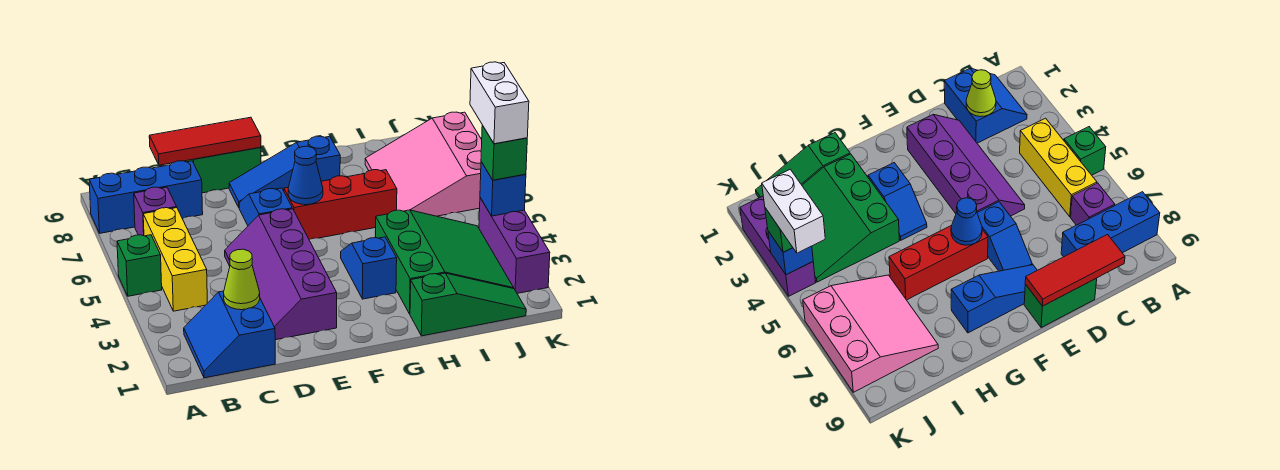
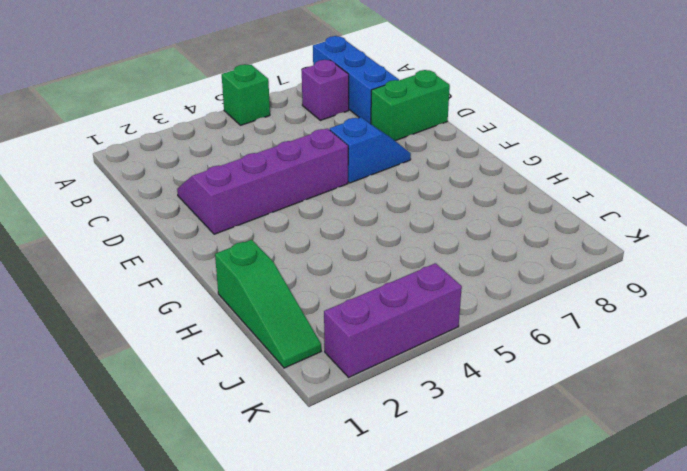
green 1x2 brick [371,70,450,141] -> green 1x2 brick turned to [185,147,261,193]
none -> blue 2x2 slope [184,291,275,378]
none -> yellow 1x3 brick [143,208,207,311]
none -> blue 1x3 slope [229,136,340,207]

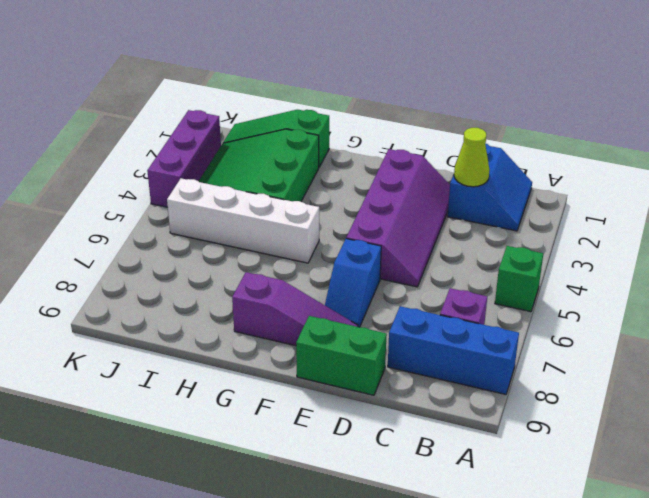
purple 1x3 slope [232,272,358,346] -> blue 1x3 slope [229,136,340,207]
white 1x4 brick [167,178,319,263] -> none
none -> yellow 1x3 brick [143,208,207,311]
none -> red 1x3 brick [284,170,397,240]
none -> blue 1x2 slope [341,237,397,299]

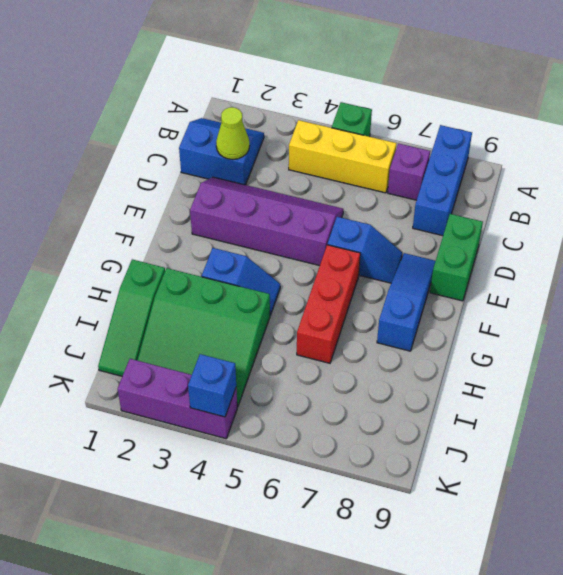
none -> pink 3x3 slope [365,112,482,216]
none -> red 1x3 tile [149,117,261,165]
none -> blue 1x1 cone [288,146,323,205]

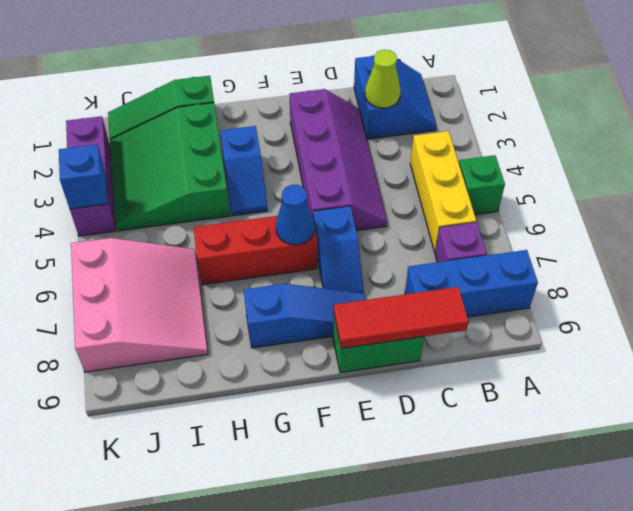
none -> green 1x1 brick [481,126,527,180]
none -> white 1x2 brick [470,62,529,144]

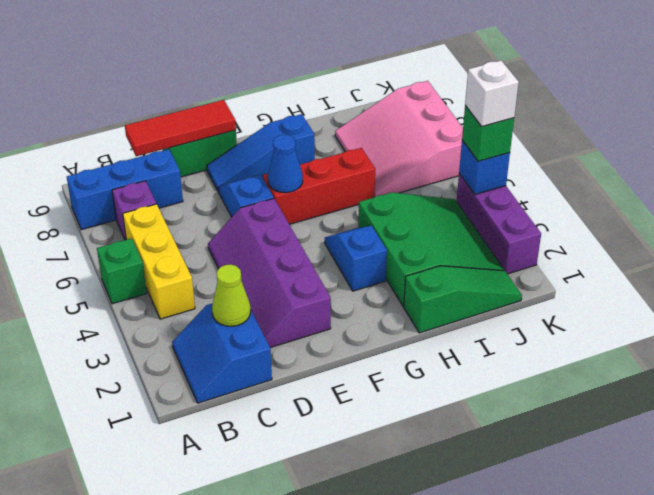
white 1x1 brick [465,61,519,127] -> white 1x2 brick [470,62,529,144]

